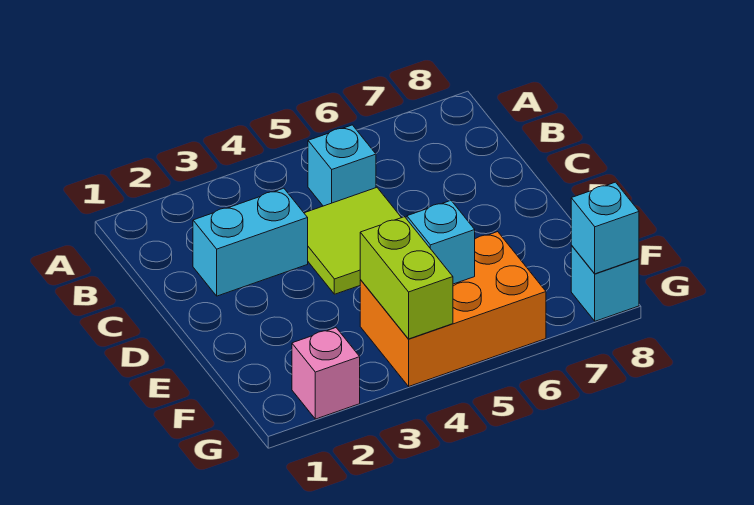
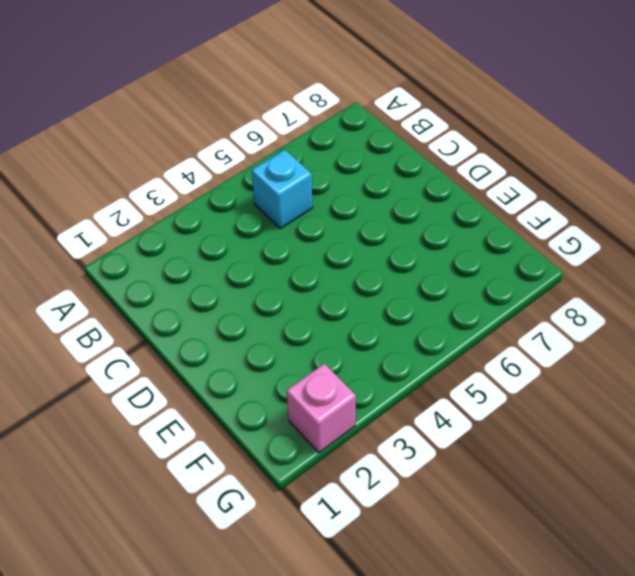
none -> cyan 1x2 brick [193,188,308,296]
none -> lime 2x2 tile [304,188,401,294]

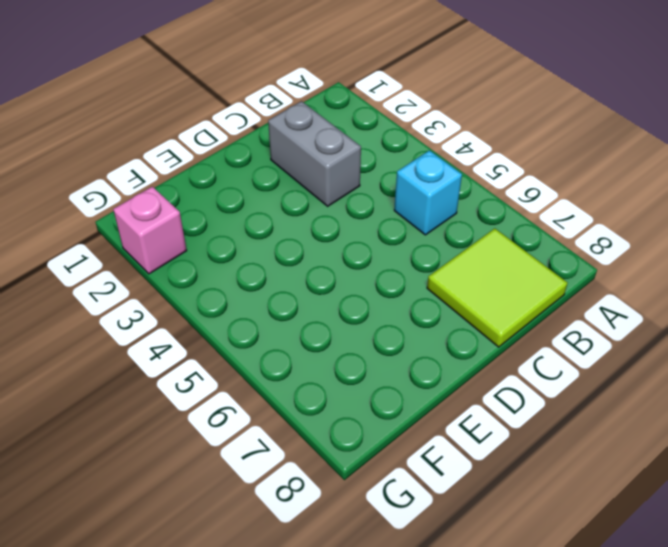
lime 2x2 tile [427,228,568,347] -> lime 2x2 tile moved to [304,188,401,294]
grey 1x2 brick [268,101,361,206] -> cyan 1x2 brick [193,188,308,296]
none -> orange 2x3 brick [360,232,546,386]
none -> cyan 1x1 brick [571,245,639,321]

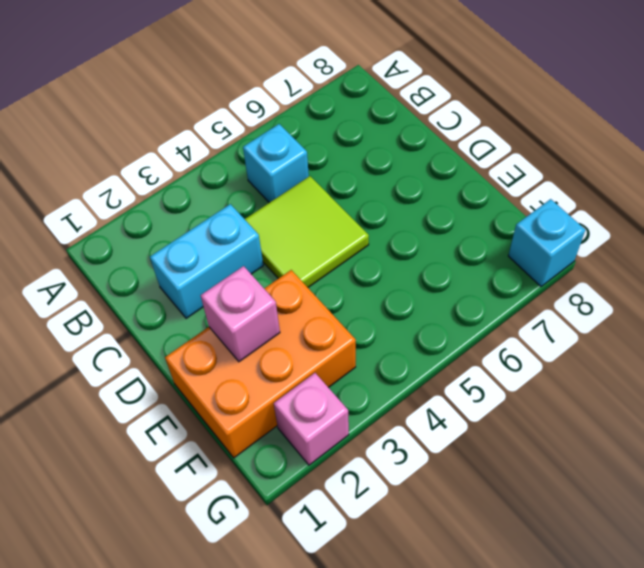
orange 2x3 brick [165,270,356,458] -> orange 2x3 brick moved to [360,232,546,386]
pink 1x1 brick [201,266,280,362] -> none
none -> lime 1x2 brick [360,217,453,339]
none -> cyan 1x1 brick [407,201,475,284]

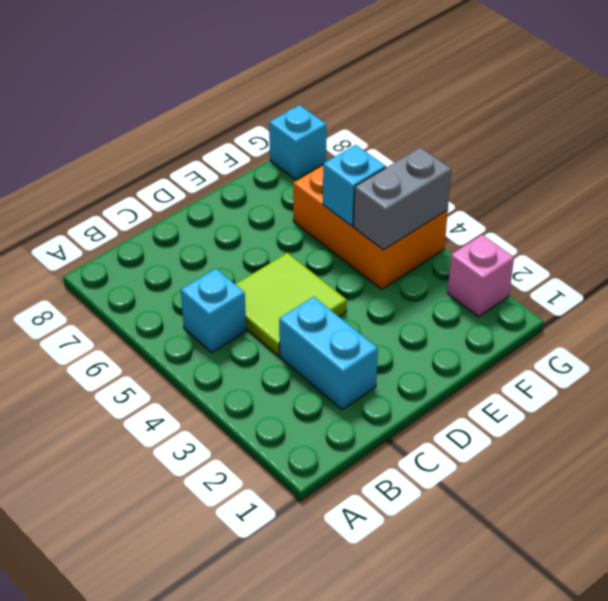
grey 1x2 brick [354,148,451,250] -> lime 1x2 brick [360,217,453,339]
none -> cyan 1x1 brick [571,182,639,274]

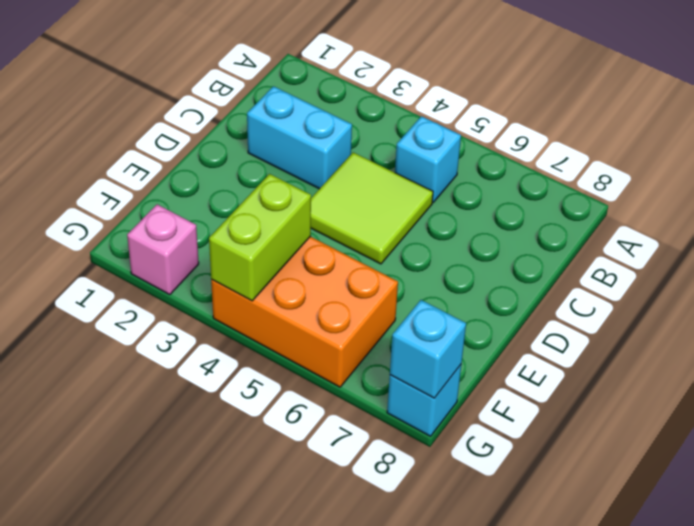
none -> cyan 1x1 brick [407,201,475,284]

